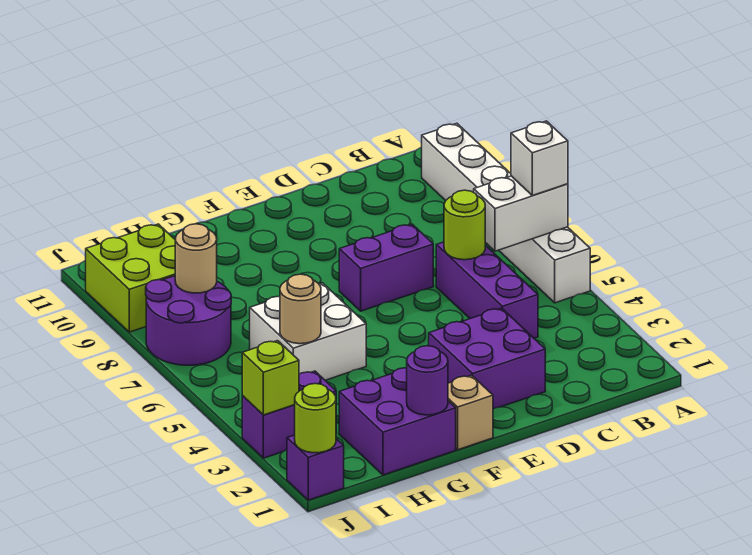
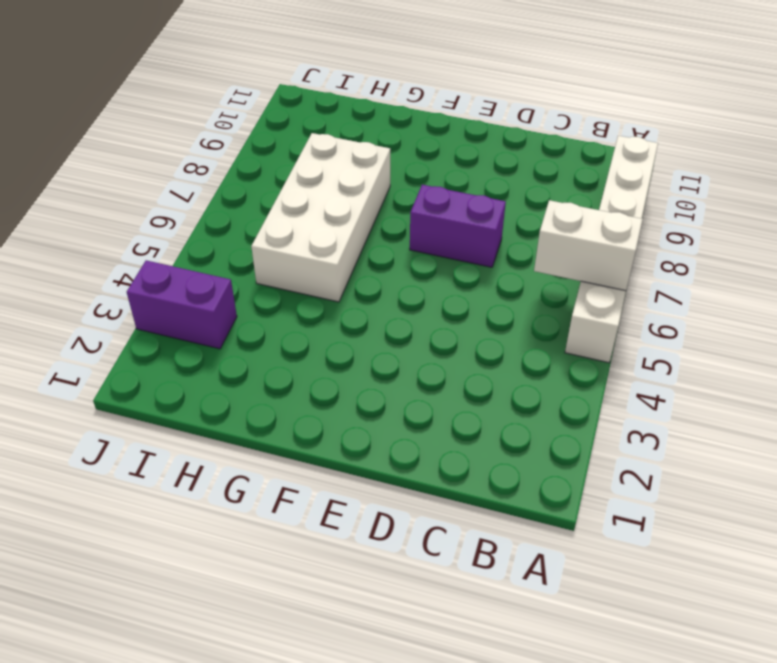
white 2x4 brick [251,133,390,302] -> white 2x2 brick [250,283,366,380]
none -> purple 1x3 brick [436,242,538,338]
none -> purple 2x2 brick [429,308,545,409]
none -> tan 1x1 brick [448,375,493,450]

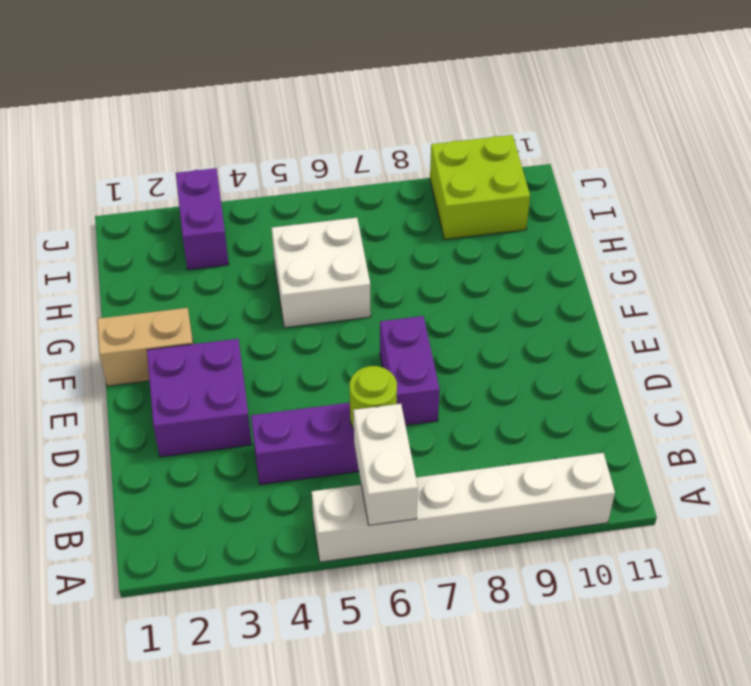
tan 1x2 brick [97,308,193,386] -> tan 1x1 brick [448,375,493,450]
none -> purple 2x2 brick [339,368,456,475]
none -> purple 2x2 round brick [146,276,231,365]
none -> purple 1x1 brick [287,435,344,500]

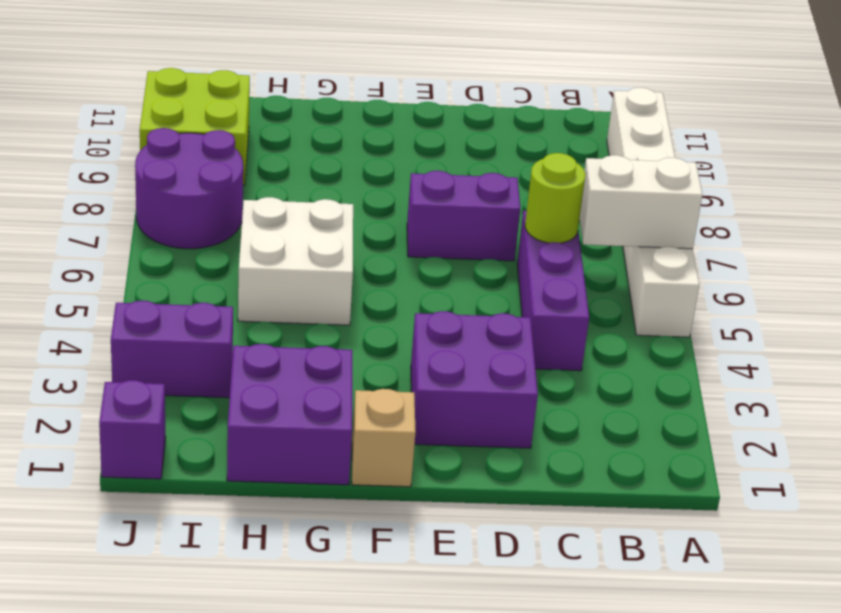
none -> purple 1x1 round brick [407,346,448,415]
none -> tan 1x1 round brick [280,274,321,344]
none -> tan 1x1 round brick [175,224,217,293]

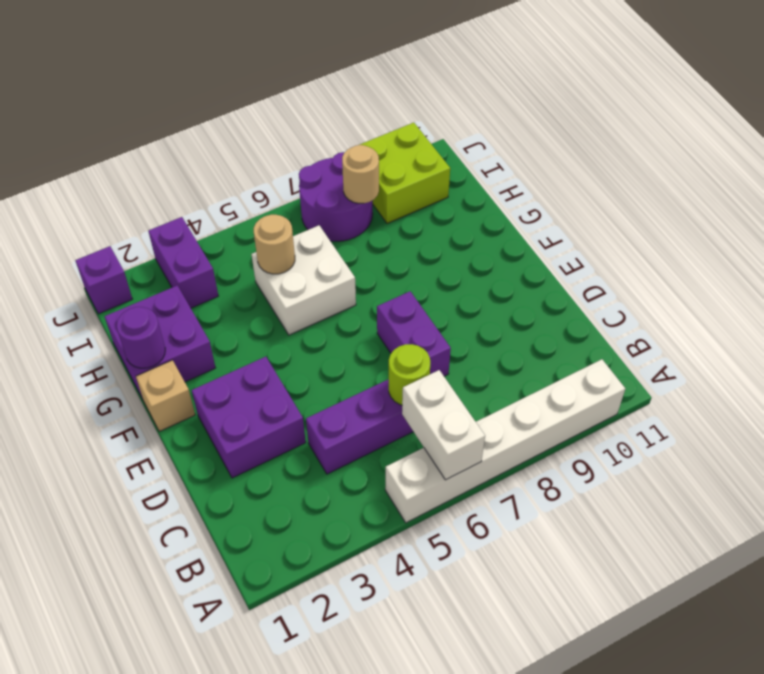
none -> lime 1x1 round brick [295,384,336,453]
none -> lime 1x1 brick [242,341,299,415]
none -> white 1x1 brick [511,121,568,195]

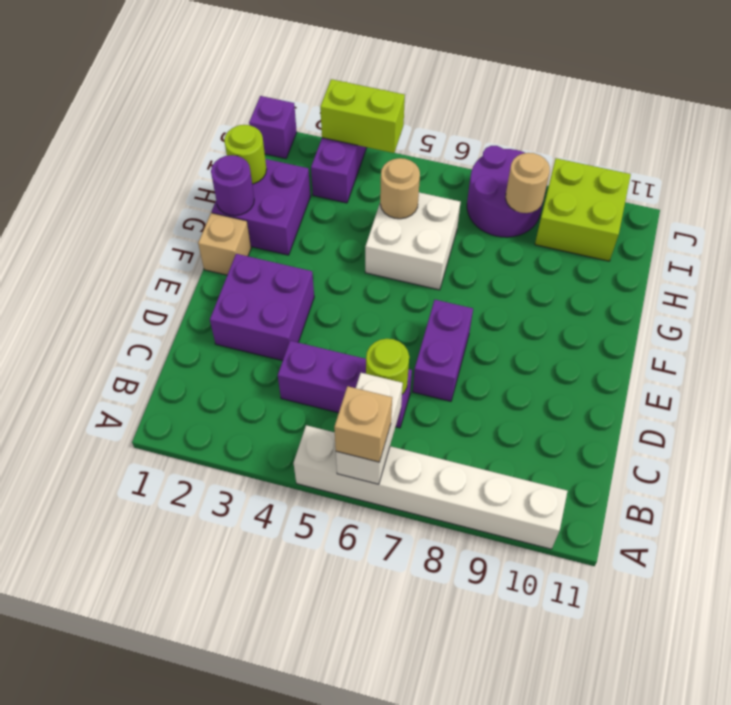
tan 1x1 brick [334,386,392,462] -> white 1x1 brick [511,121,568,195]
lime 1x1 round brick [224,125,267,184] -> lime 1x1 round brick moved to [295,384,336,453]
lime 1x2 brick [320,79,405,153] -> lime 1x1 brick [242,341,299,415]

